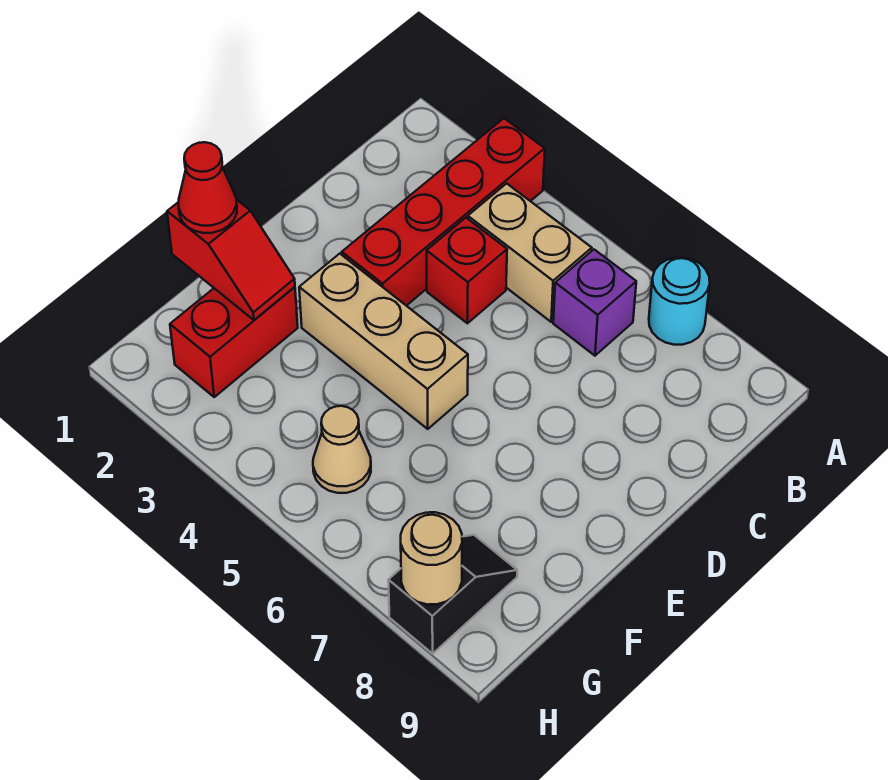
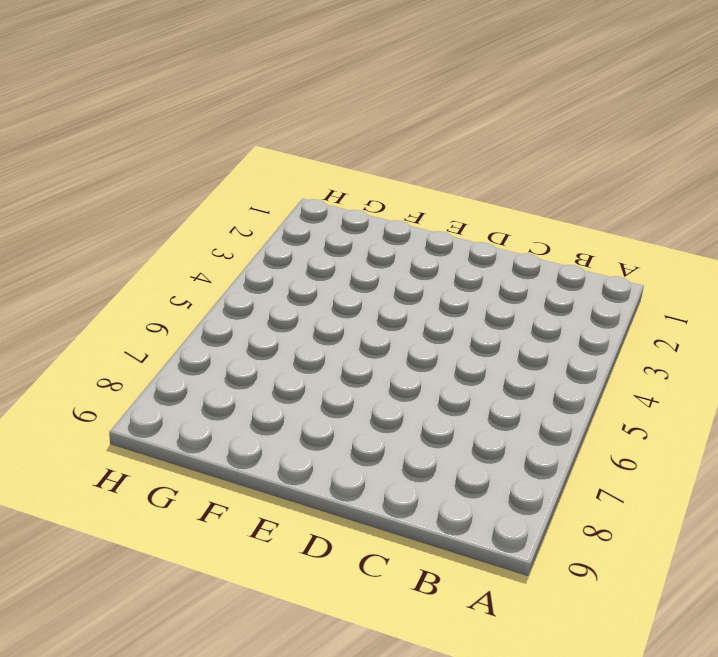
none -> red 1x4 brick [342,118,545,306]
none -> cyan 1x1 round brick [649,257,710,345]
none -> tan 1x2 brick [468,183,592,322]

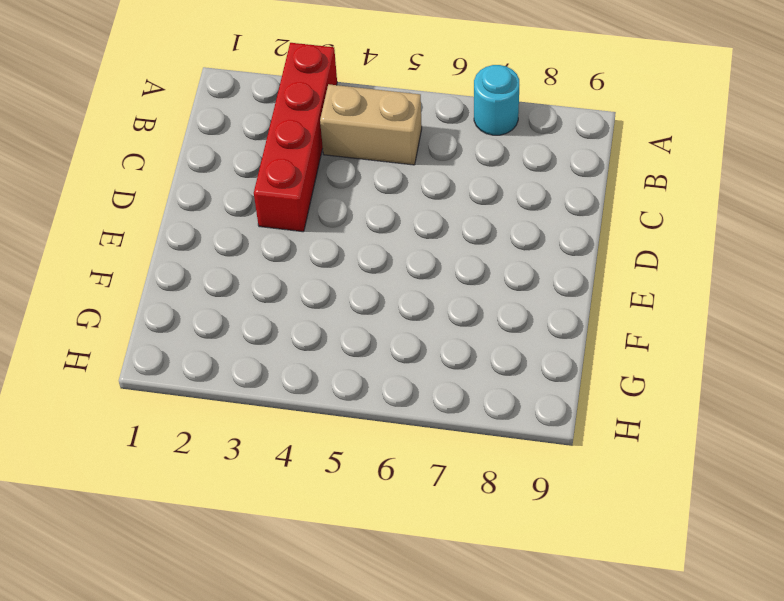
none -> purple 1x1 brick [553,250,636,356]
none -> red 1x1 brick [427,218,507,323]
none -> tan 1x3 brick [299,254,468,429]

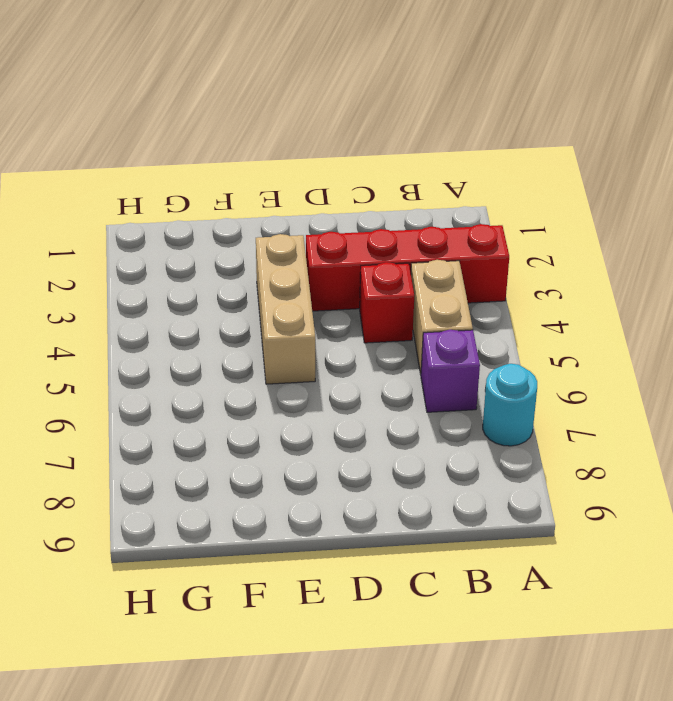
none -> red 1x2 brick [170,287,298,397]
none -> tan 1x1 cone [313,406,371,493]
none -> black 1x2 slope [388,535,517,654]

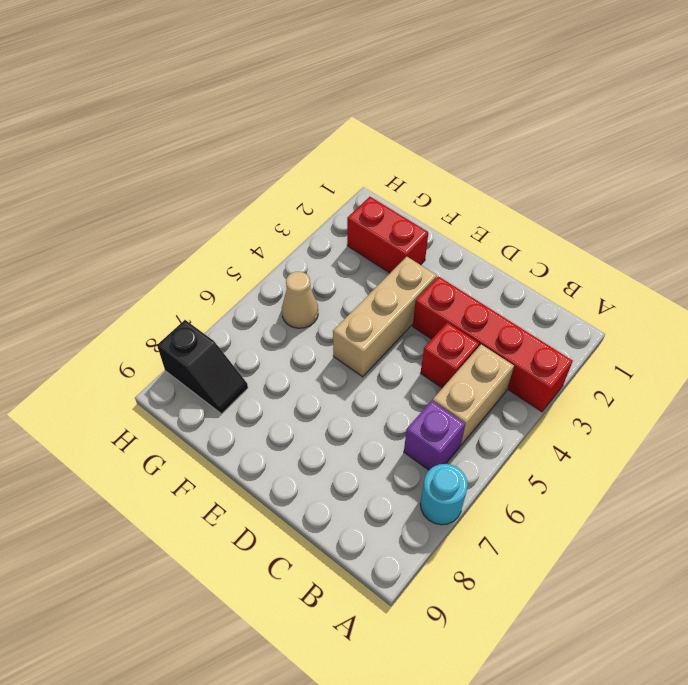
none -> red 1x2 slope [167,199,295,320]
none -> tan 1x1 round brick [401,512,462,605]
none -> red 1x1 cone [178,142,237,233]

